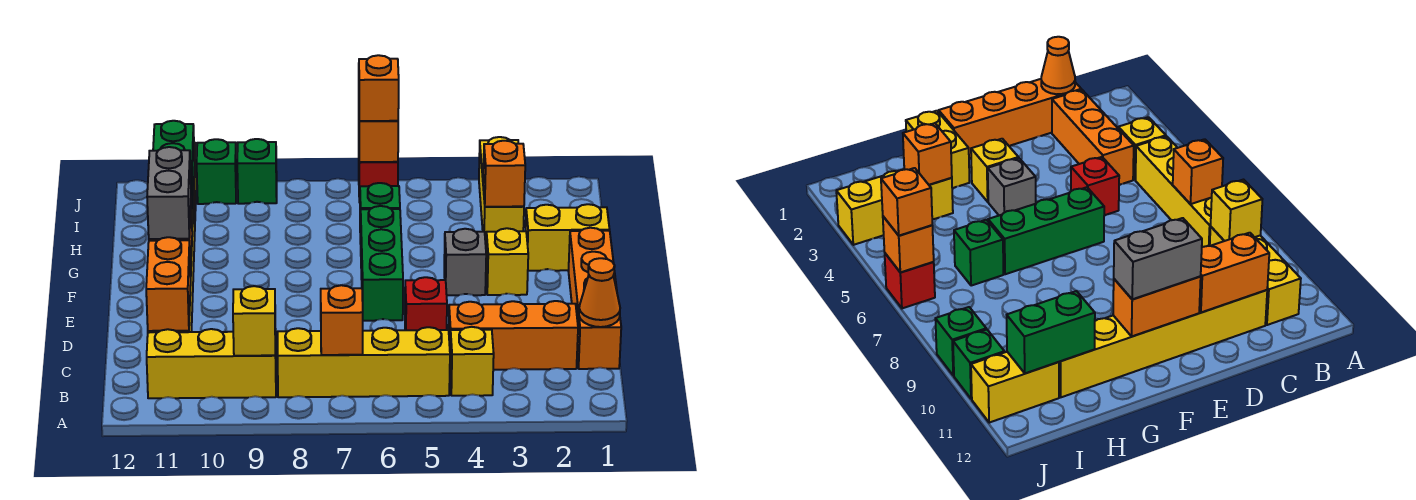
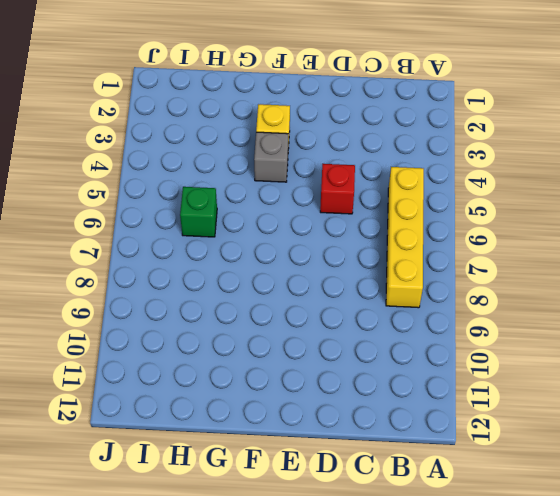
none -> yellow 1x1 brick [450,327,494,396]
none -> yellow 1x3 brick [147,329,276,398]
none -> orange 1x4 brick [568,228,621,369]

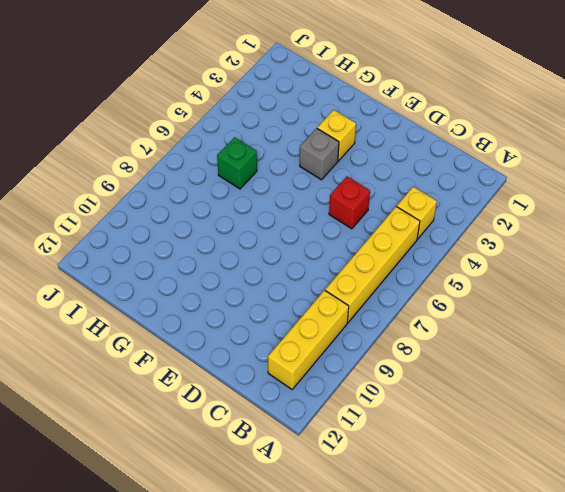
none -> orange 1x4 brick [568,228,621,369]
none -> orange 1x3 brick [449,301,578,370]
none -> yellow 1x6 brick [1059,290,1267,397]

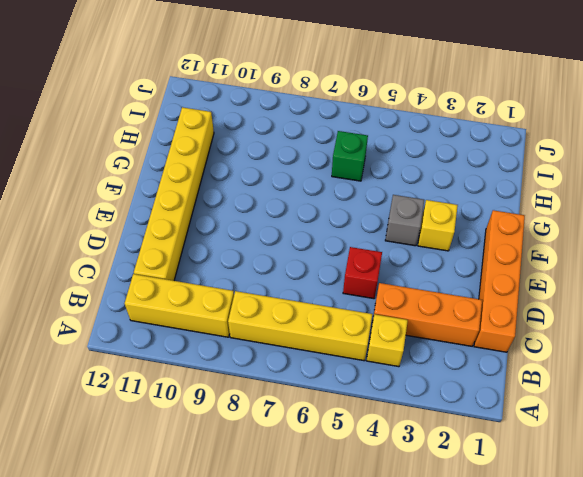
none -> green 1x3 brick [361,206,403,321]
none -> yellow 1x2 brick [526,204,610,271]
none -> yellow 1x3 brick [479,137,524,244]

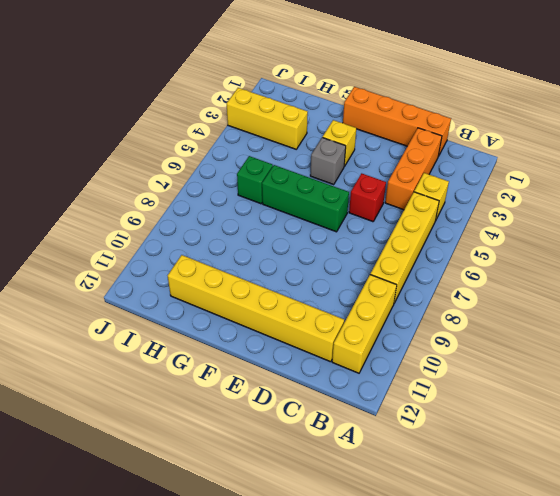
none -> yellow 1x2 brick [526,204,610,271]
none -> yellow 1x2 brick [971,352,1059,423]
none -> red 1x1 brick [359,162,398,202]

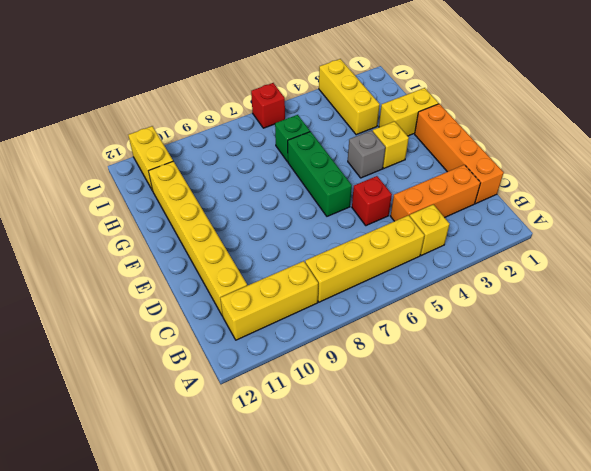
none -> green 1x1 brick [237,139,277,204]
none -> green 1x1 brick [197,139,237,204]
none -> orange 1x1 brick [321,285,363,355]

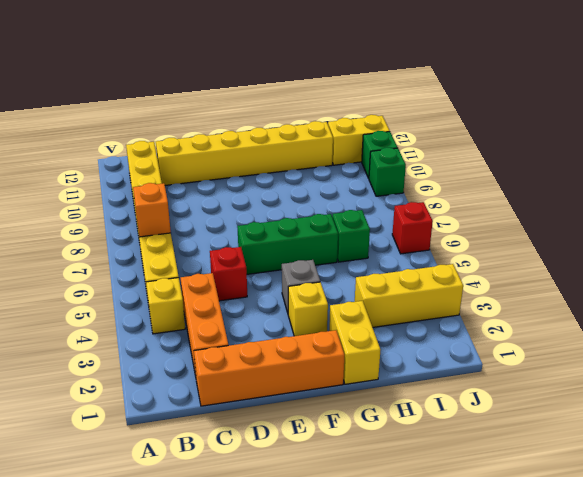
none -> yellow 1x1 brick [233,286,276,356]
none -> orange 1x1 cone [579,258,620,327]
none -> orange 1x2 brick [146,237,191,331]

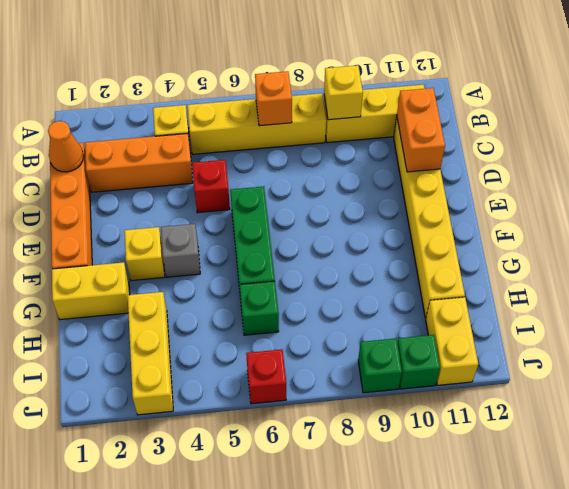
none -> orange 1x2 brick [1113,277,1201,336]
none -> orange 1x1 brick [483,141,525,207]
none -> green 1x2 brick [153,121,195,209]

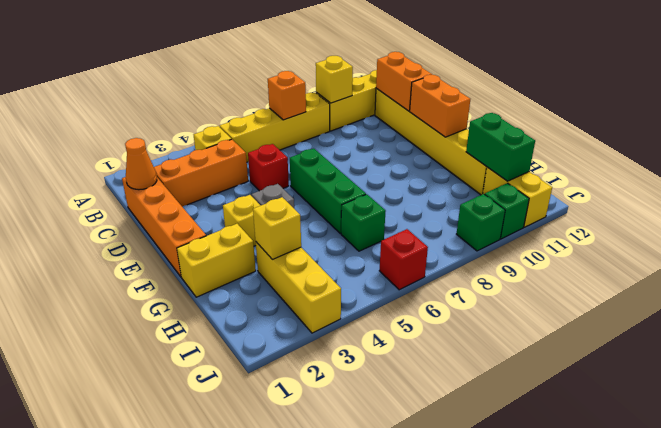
yellow 1x1 brick [253,197,301,259] -> orange 1x1 brick [483,141,525,207]
none -> orange 1x1 brick [359,121,398,162]
none -> grey 1x2 brick [147,147,191,239]
none -> orange 1x1 brick [359,55,399,121]

